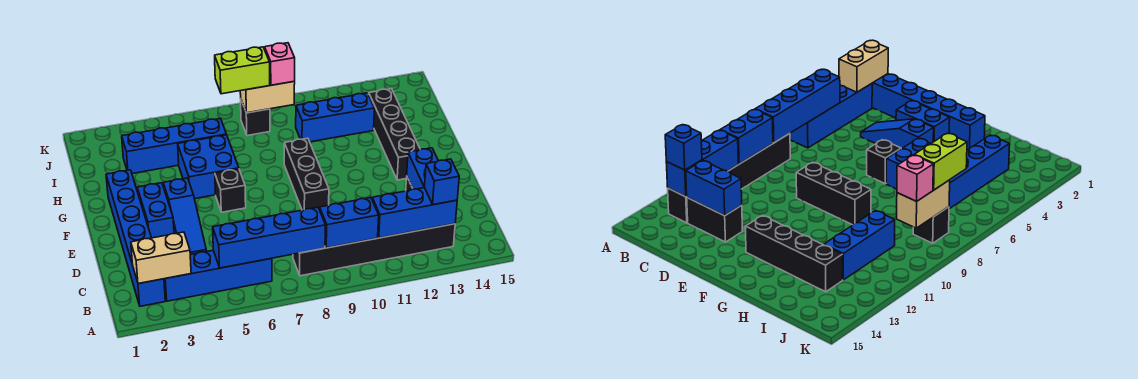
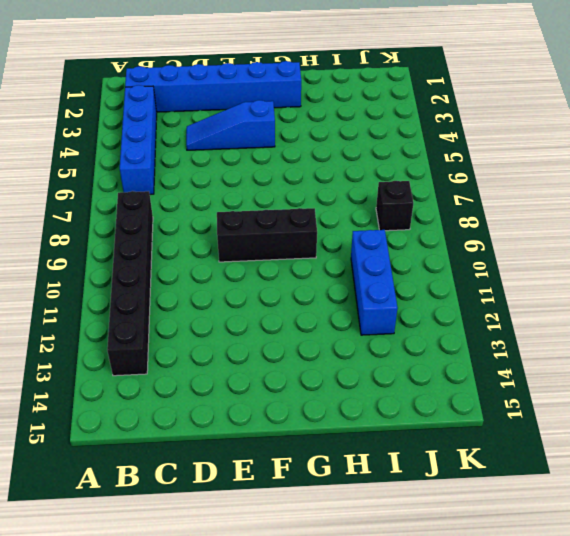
none -> black 1x2 brick [687,198,742,242]
none -> blue 1x2 brick [137,183,174,238]
none -> black 1x1 brick [215,169,246,212]

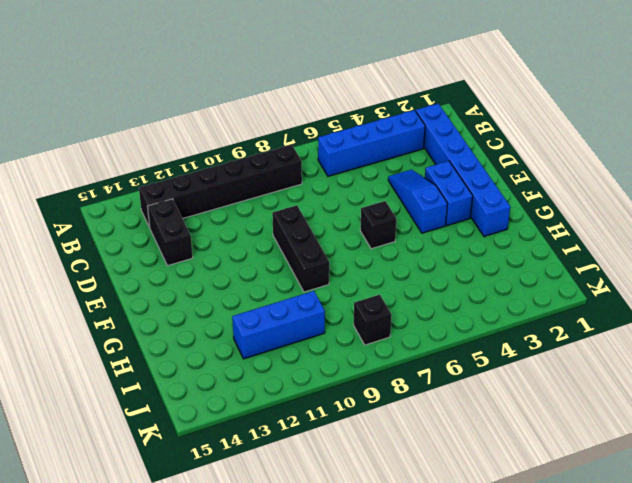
none -> black 1x4 brick [369,89,420,180]
none -> blue 2x2 brick [178,135,239,199]
none -> blue 1x4 brick [122,119,226,174]

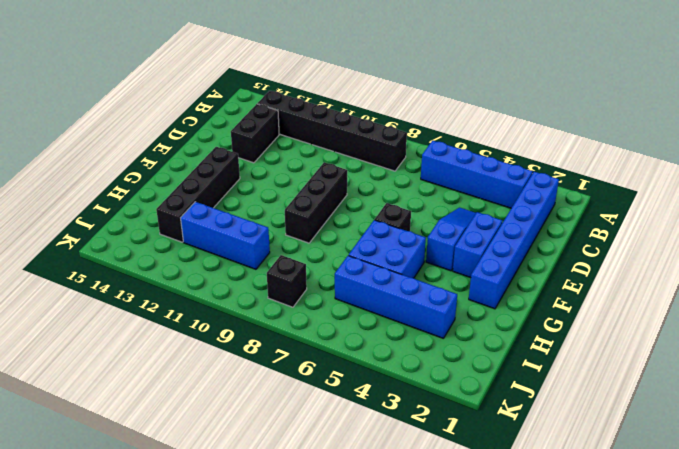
none -> tan 1x2 brick [131,232,191,284]
none -> blue 1x4 brick [213,207,325,268]
none -> blue 1x2 brick [320,198,379,248]

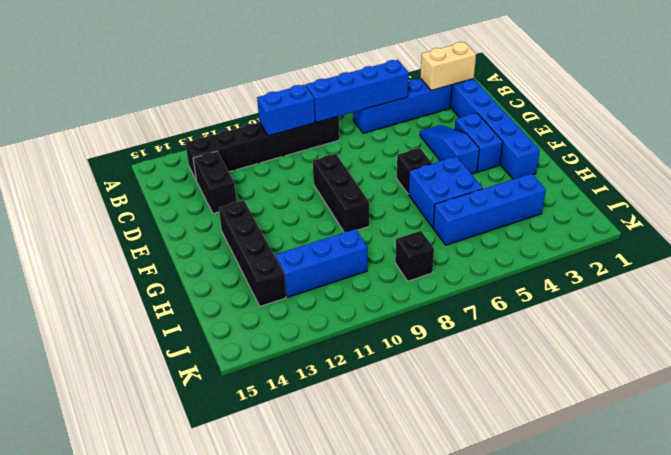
none -> blue 1x3 brick [372,188,457,238]
none -> blue 1x2 brick [407,148,438,189]
none -> tan 1x2 brick [240,82,295,113]

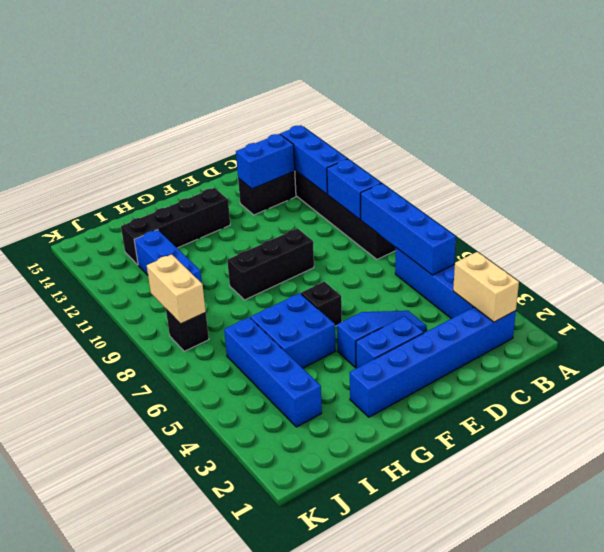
none -> blue 1x1 brick [425,159,459,205]
none -> lime 1x2 brick [215,47,270,94]
none -> pink 1x1 brick [265,43,295,85]

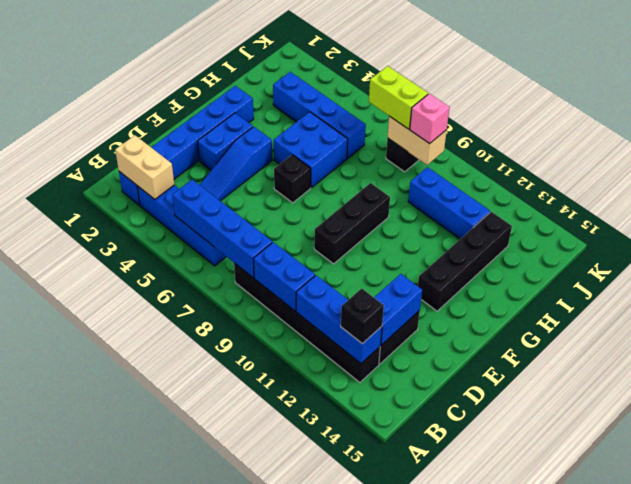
black 1x1 brick [341,288,384,344] -> blue 1x1 brick [425,159,459,205]

